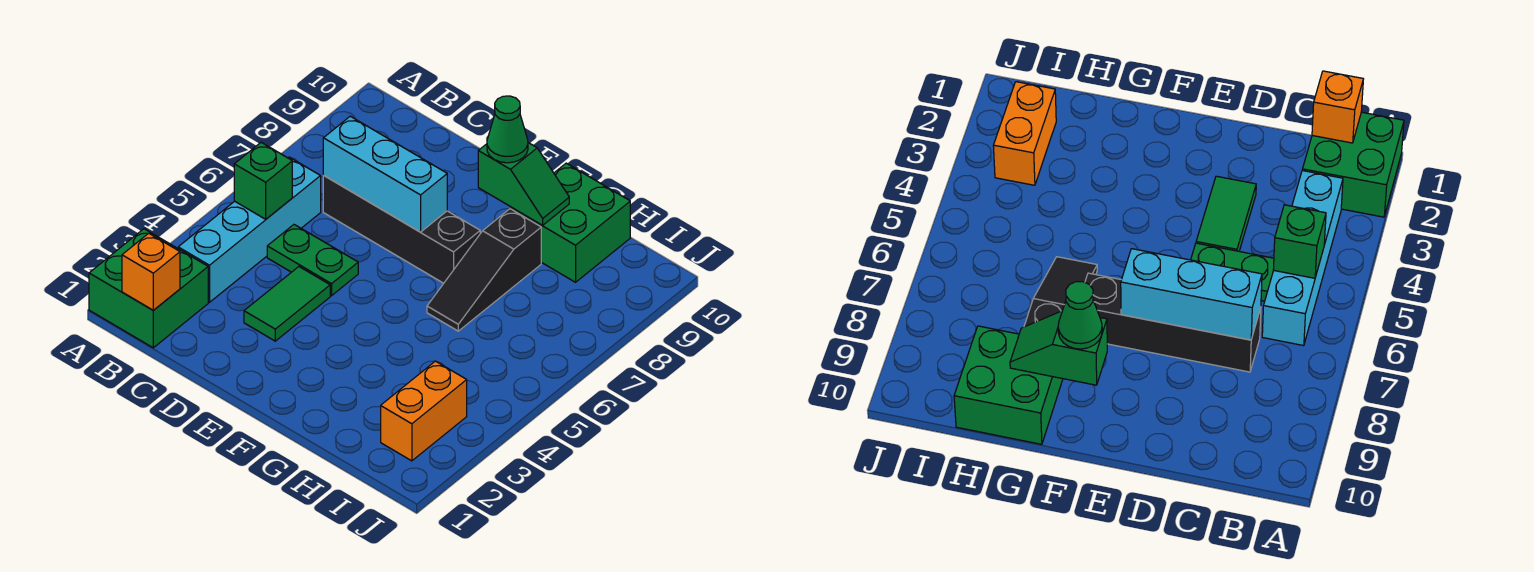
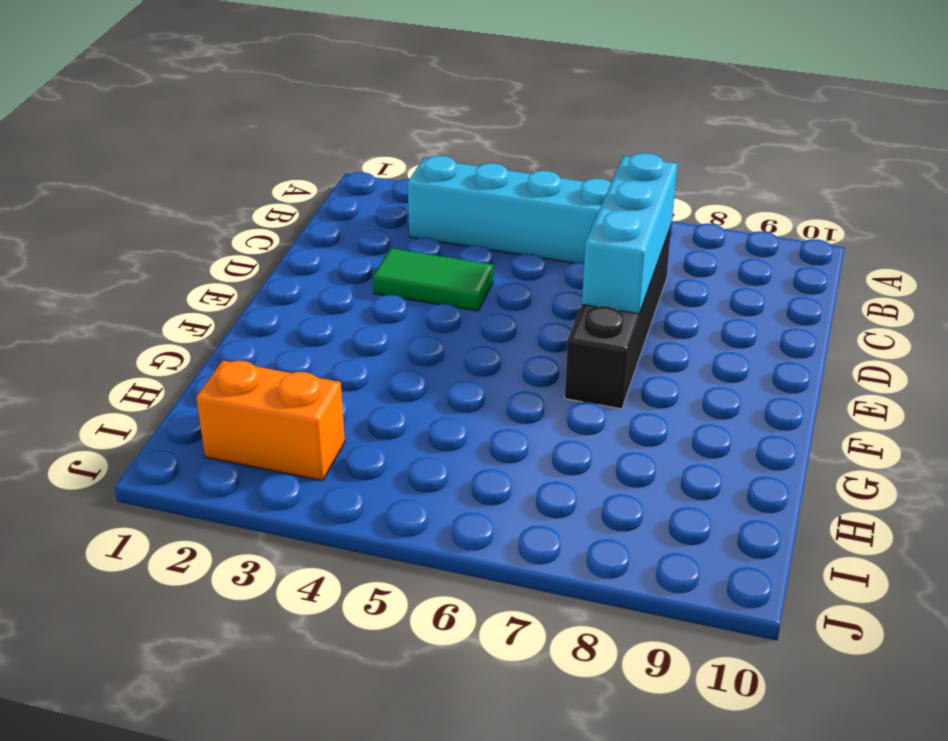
none -> green 2x2 brick [89,229,208,348]
none -> green 1x2 plate [267,225,358,296]
none -> black 1x3 slope [427,209,541,331]

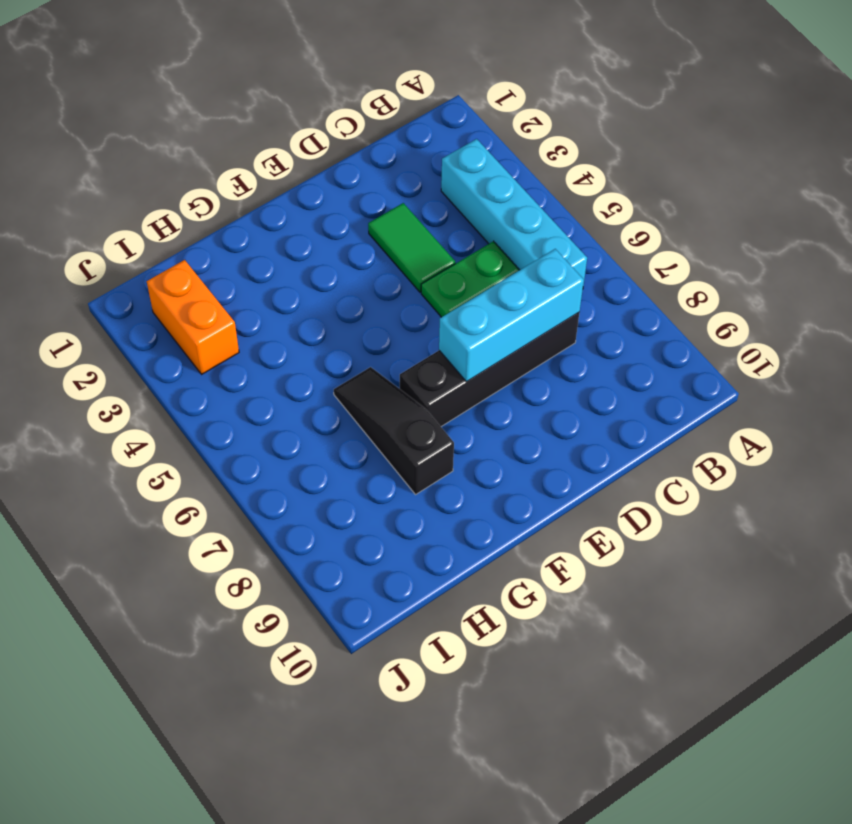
none -> green 2x2 brick [89,229,208,348]
none -> green 2x2 brick [511,163,630,282]
none -> orange 1x1 brick [122,233,180,310]

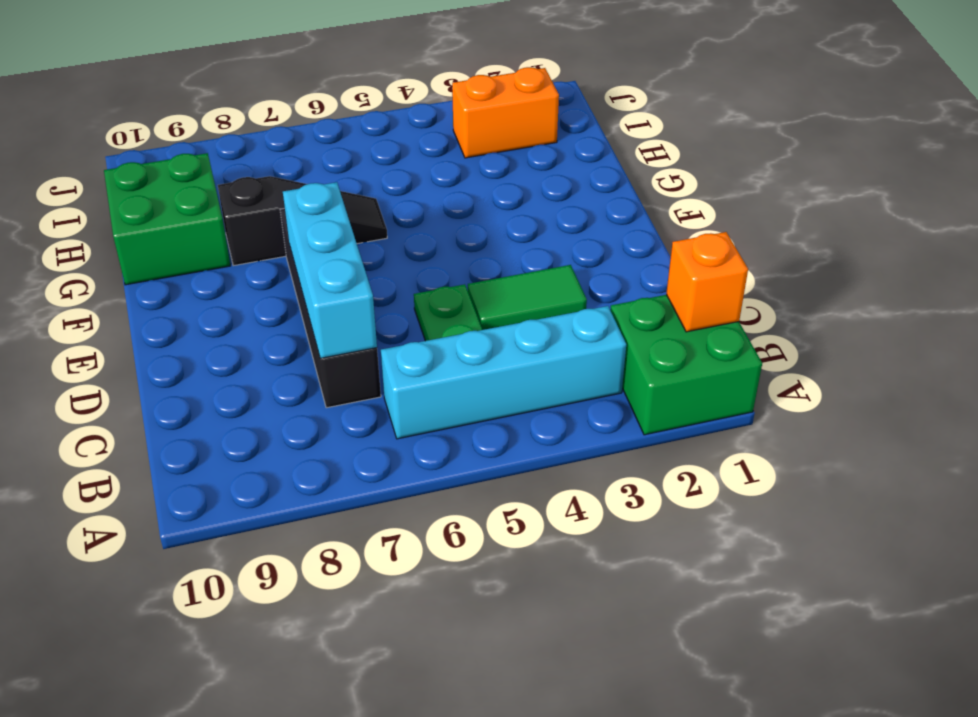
none -> green 1x1 brick [234,142,292,219]
none -> green 1x2 slope [478,143,569,225]
none -> green 1x1 cone [487,96,528,163]

